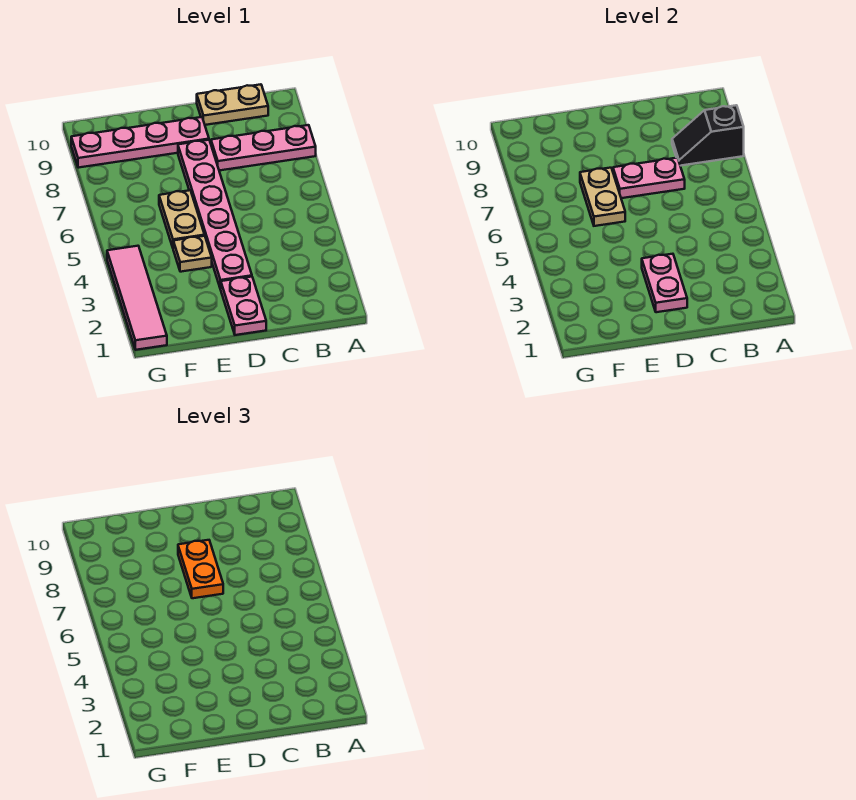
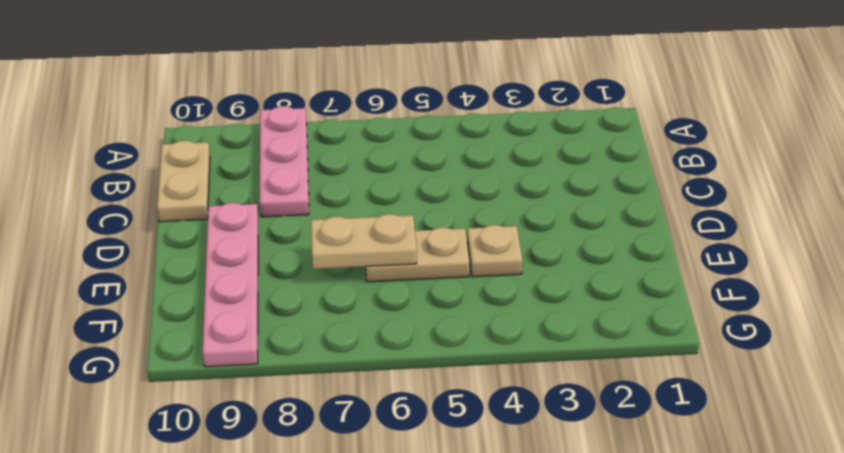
none -> pink 1x2 plate [221,277,266,335]
none -> pink 1x6 plate [178,140,252,289]
none -> pink 1x4 tile [107,246,167,350]

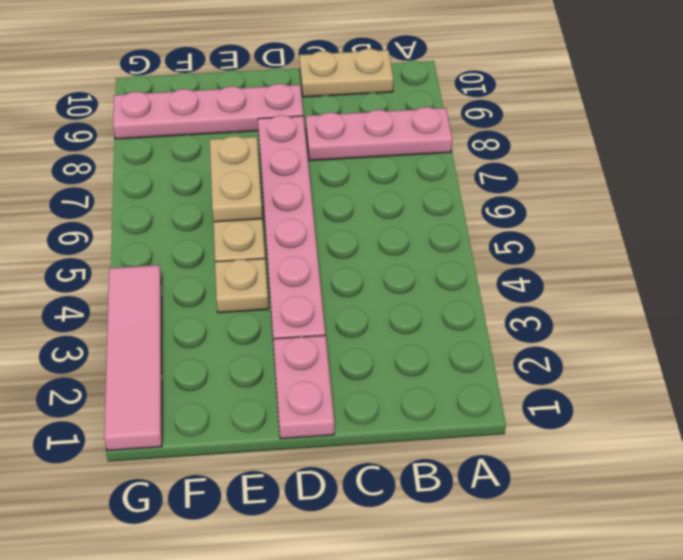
none -> black 1x2 slope [672,105,744,166]
none -> pink 1x2 plate [613,158,685,198]
none -> pink 1x2 plate [642,254,687,312]

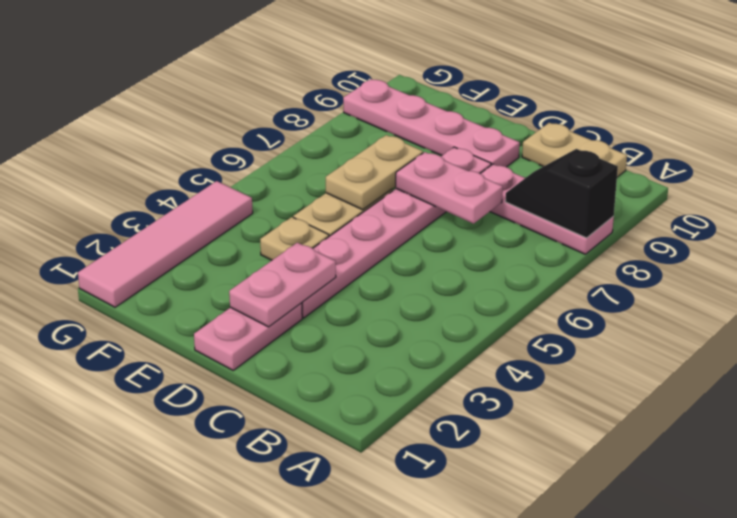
none -> orange 1x2 plate [178,540,223,598]

